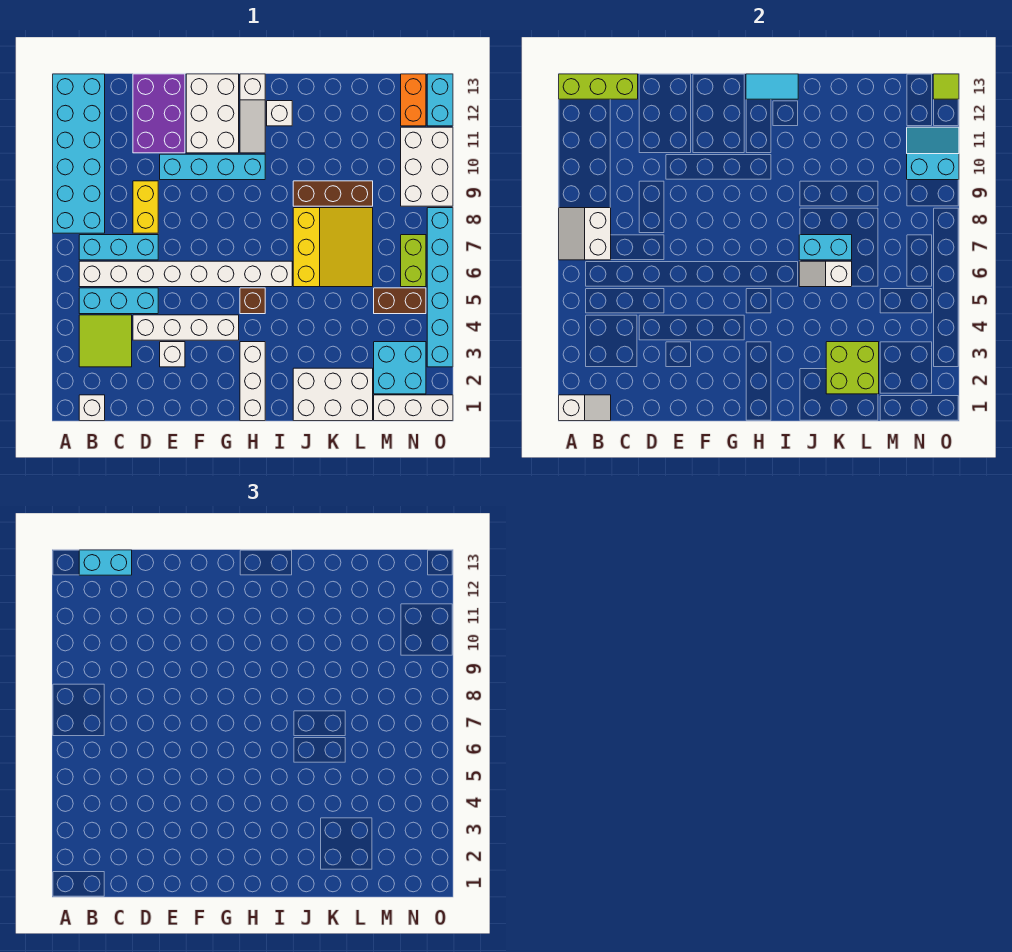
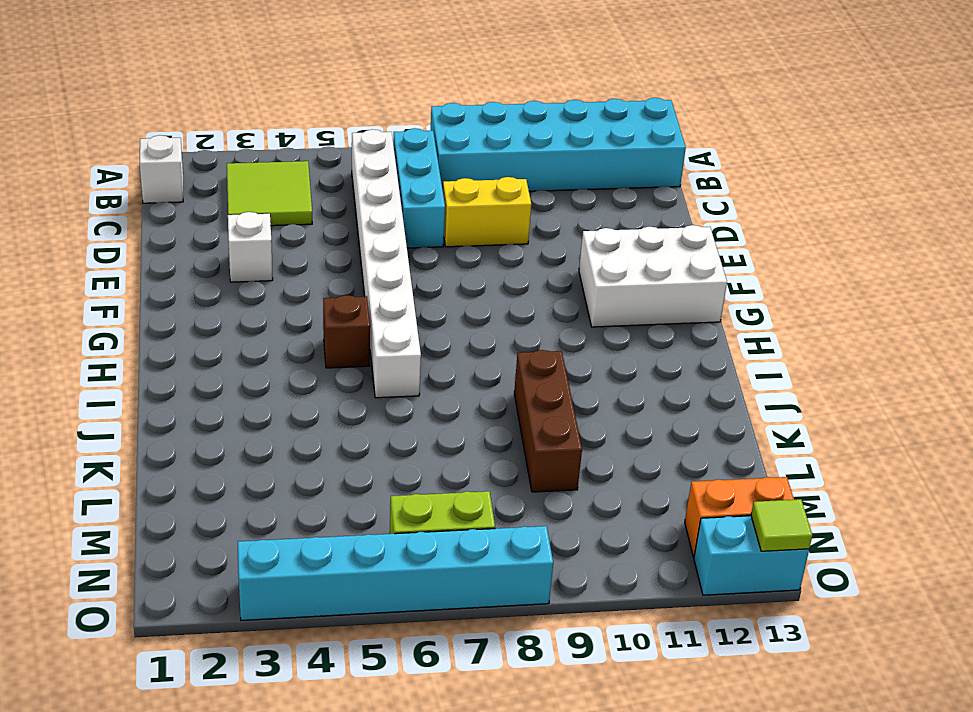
none -> cyan 1x3 brick [79,288,158,314]
none -> white 1x4 brick [133,315,239,340]
none -> purple 2x3 brick [133,74,185,153]
none -> cyan 1x4 brick [160,154,265,180]

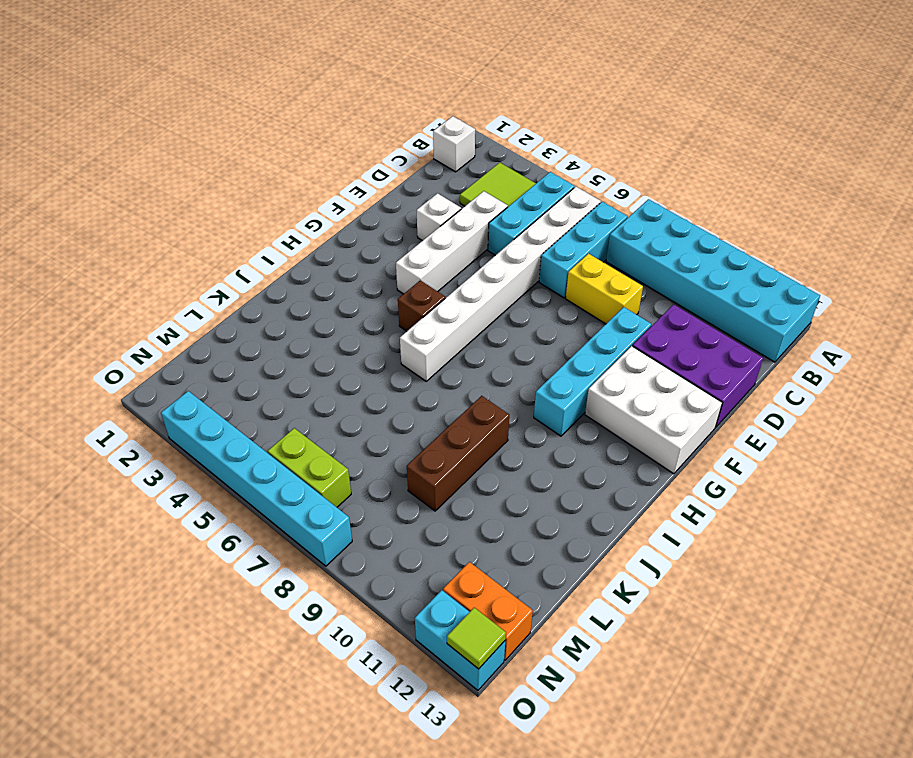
none -> white 1x3 brick [240,342,265,421]
none -> white 1x3 slope [240,74,265,153]
none -> white 1x1 brick [267,101,292,126]
none -> white 2x3 brick [293,368,373,421]

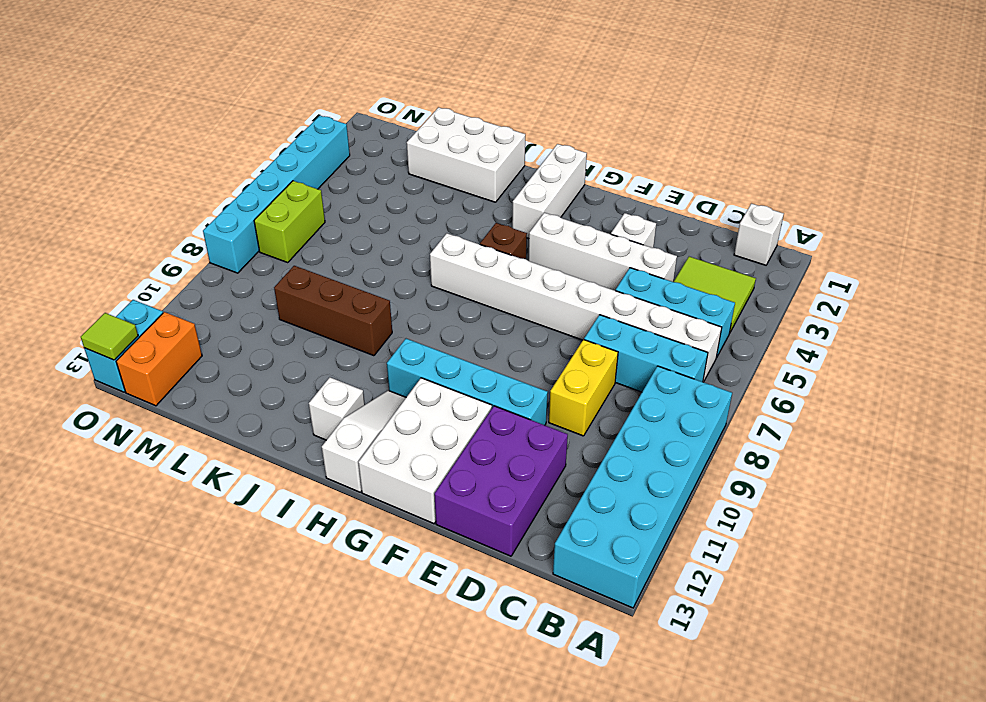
none -> yellow 3x3 slope [293,208,373,287]
none -> white 1x3 brick [374,395,453,421]
none -> cyan 2x2 brick [374,342,426,394]
none -> brown 1x2 brick [374,288,426,314]

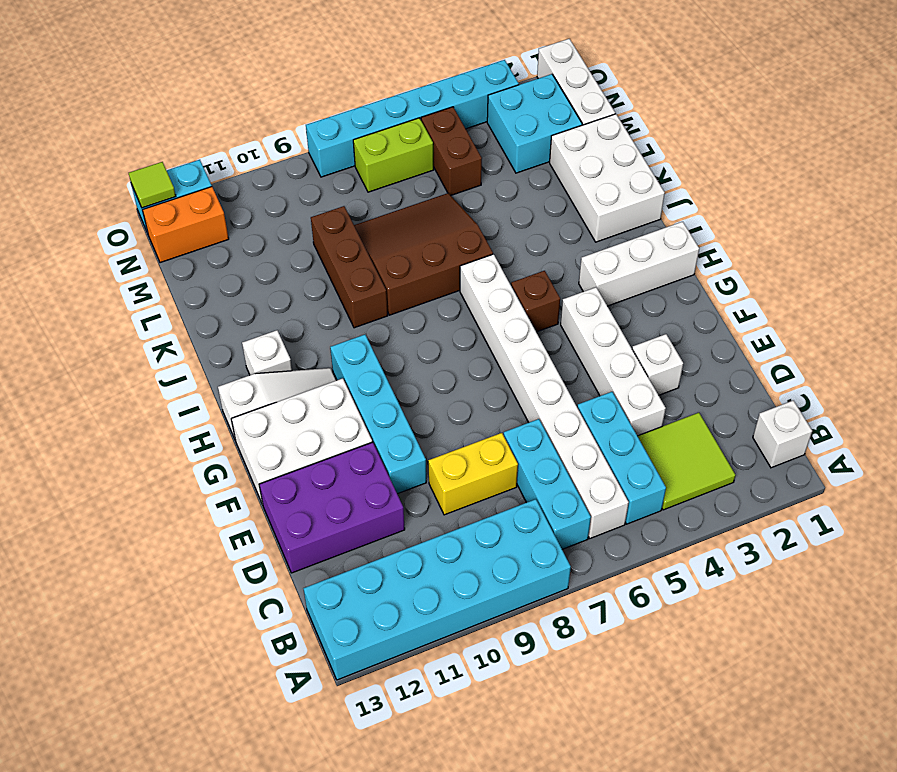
brown 3x3 slope [354,193,493,315] -> yellow 3x3 slope [293,208,373,287]
none -> white 2x3 brick [401,127,453,206]
none -> white 1x2 slope [559,395,611,421]
none -> white 2x2 slope [559,208,611,260]
none -> lime 1x3 brick [559,74,638,99]

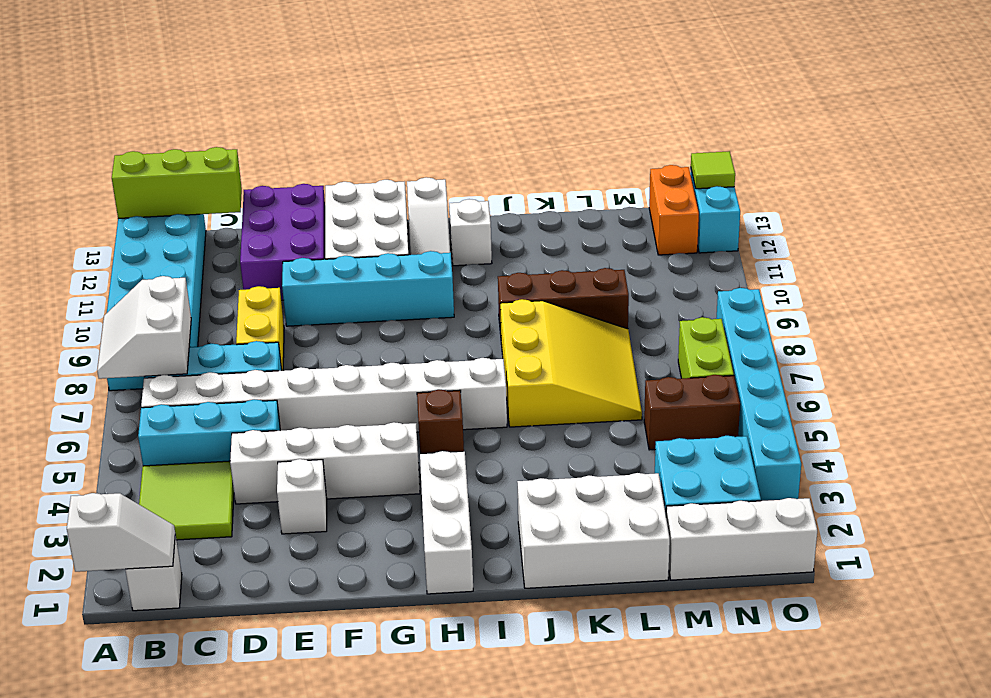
none -> white 2x3 brick [401,127,453,206]
none -> cyan 1x2 tile [746,74,798,99]
none -> white 1x2 slope [799,261,852,287]
none -> cyan 1x2 brick [799,235,852,260]

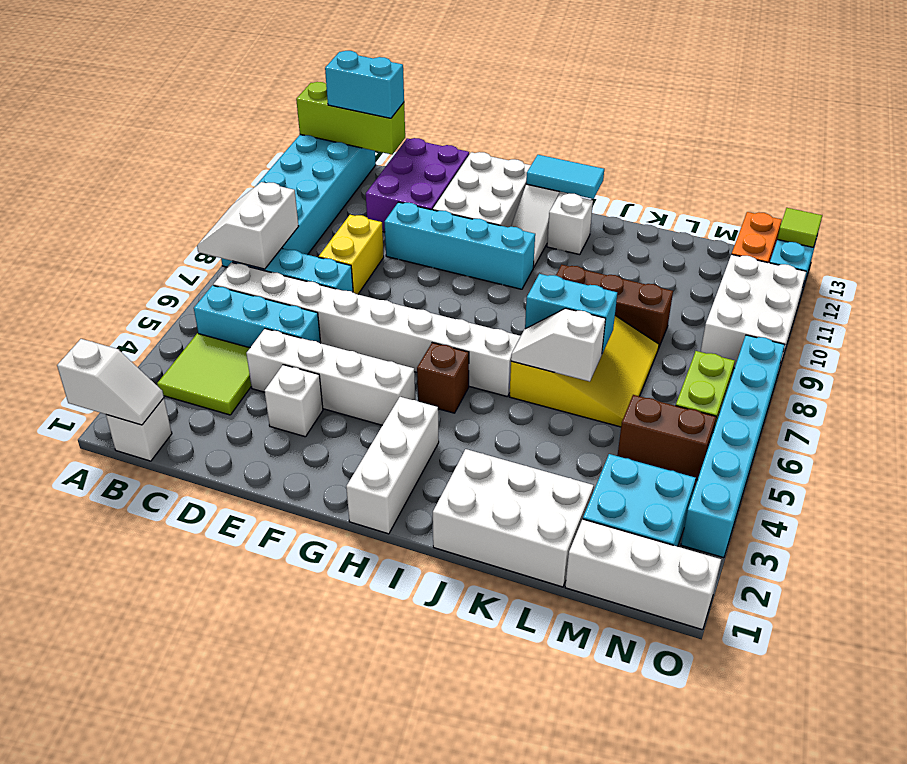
none -> lime 2x2 brick [826,342,879,394]
none -> cyan 2x2 slope [907,127,959,180]

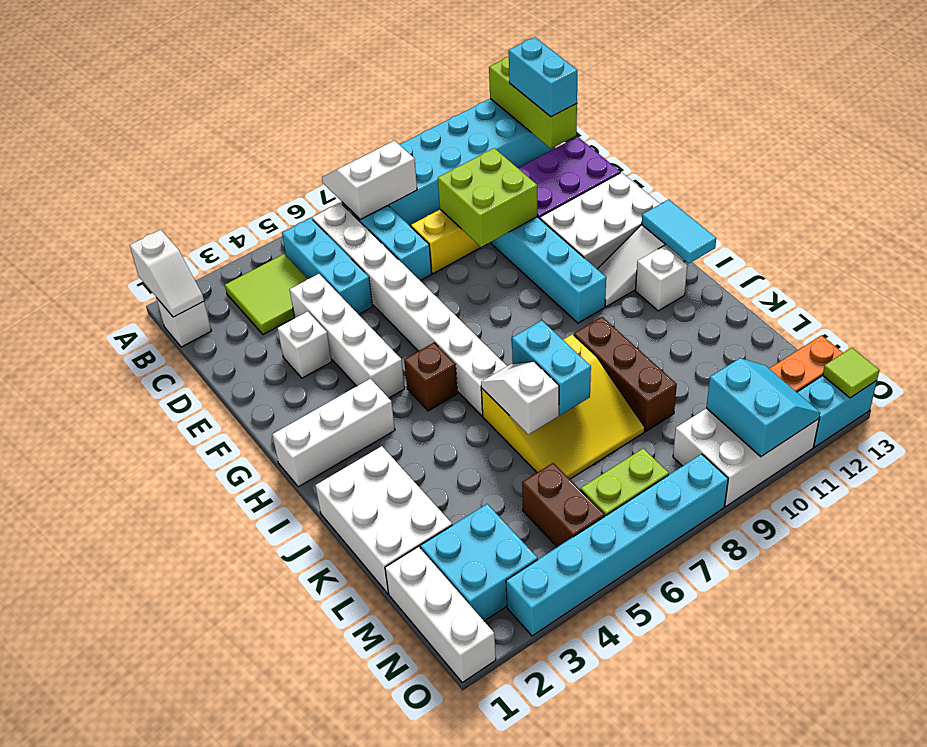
lime 2x2 brick [438,148,538,247] -> lime 2x2 brick moved to [826,342,879,394]

